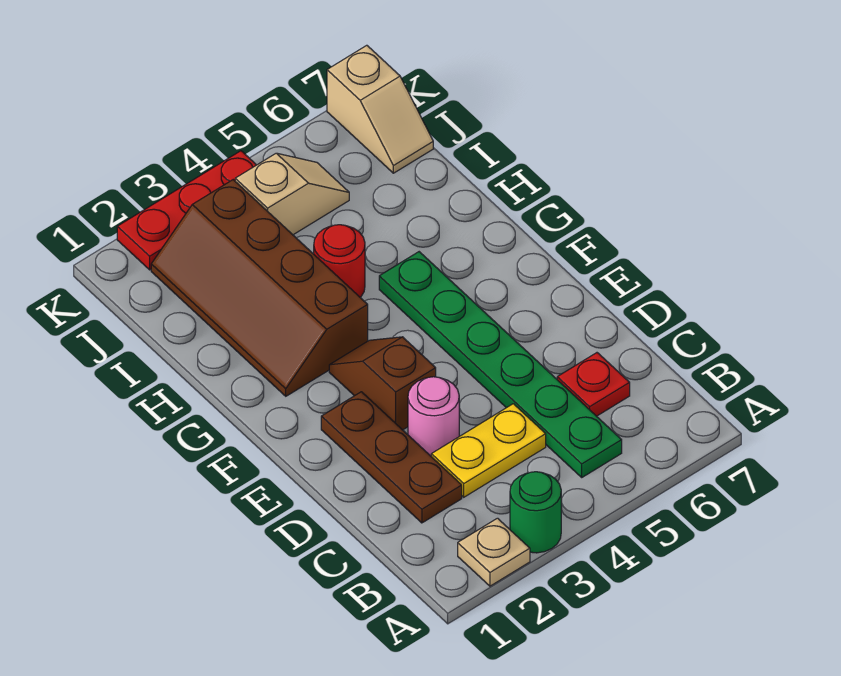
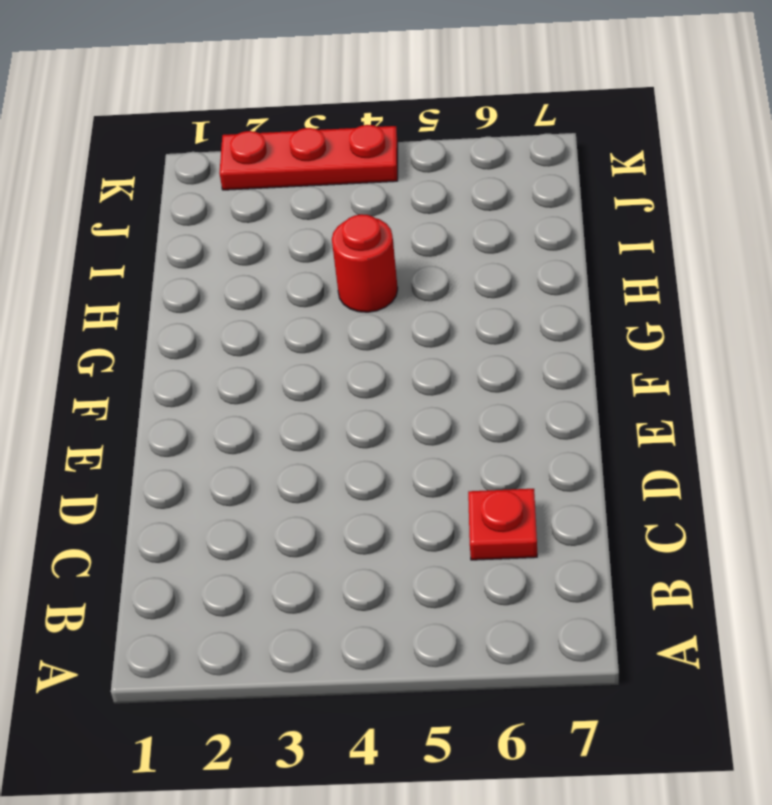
none -> tan 1x1 plate [458,518,530,586]
none -> green 1x1 round brick [510,472,561,553]
none -> green 1x6 plate [379,252,622,477]

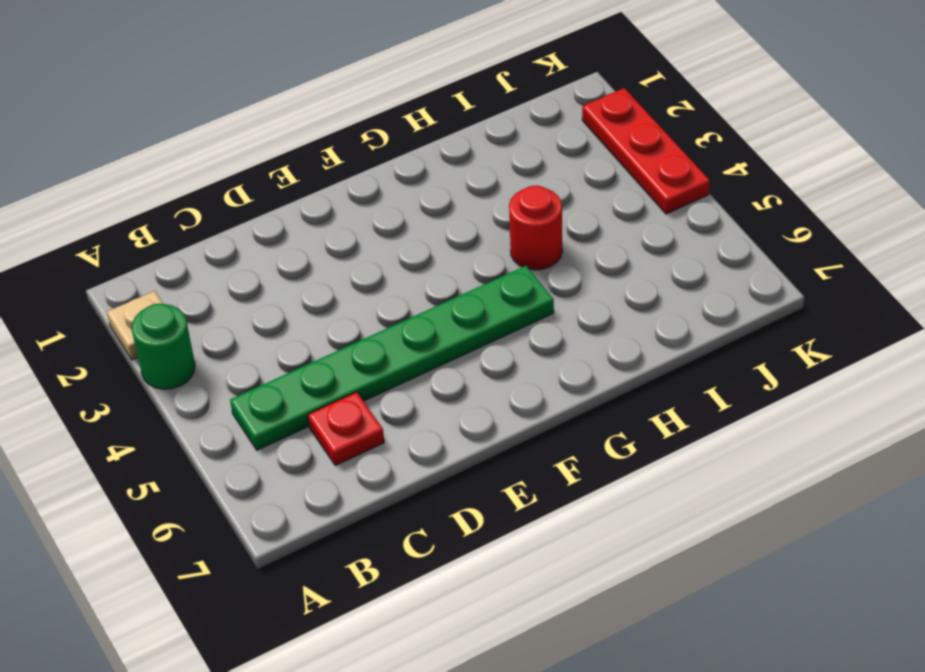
none -> brown 1x3 plate [321,392,462,523]
none -> yellow 1x2 plate [431,404,546,497]
none -> pink 1x1 round brick [408,377,459,456]

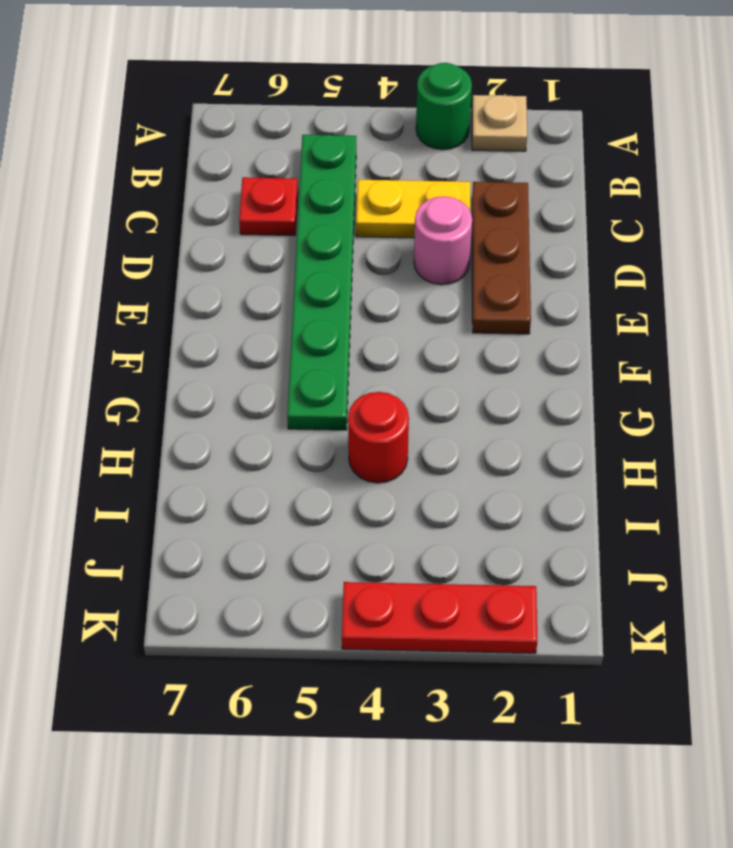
none -> brown 1x2 slope [329,337,436,430]
none -> brown 2x4 slope [151,180,368,396]
none -> tan 1x2 slope [235,153,349,235]

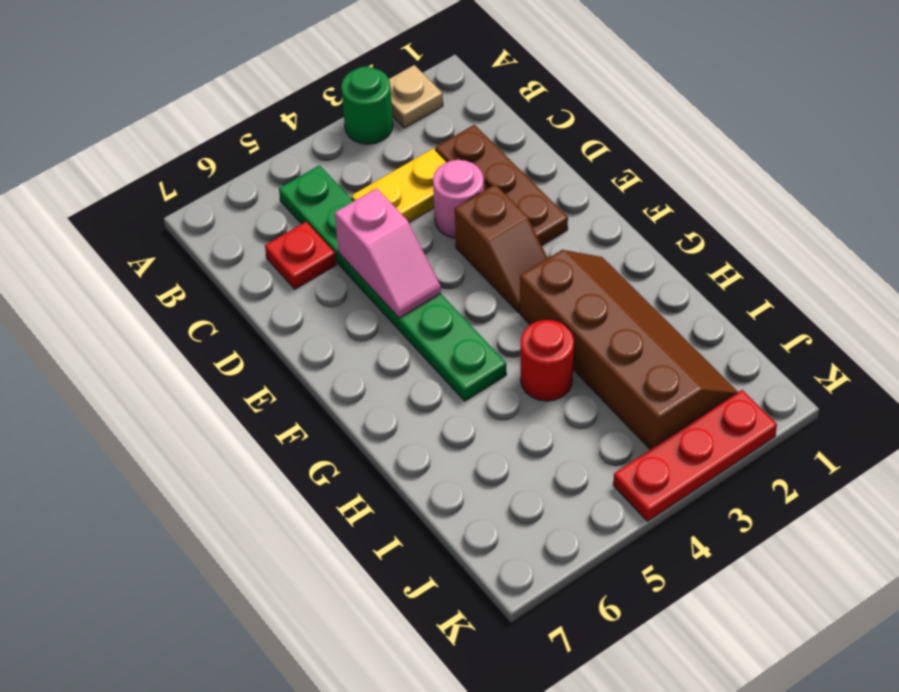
pink 1x2 slope [335,188,441,318] -> none
none -> tan 1x2 slope [235,153,349,235]
none -> tan 1x2 slope [327,45,433,173]

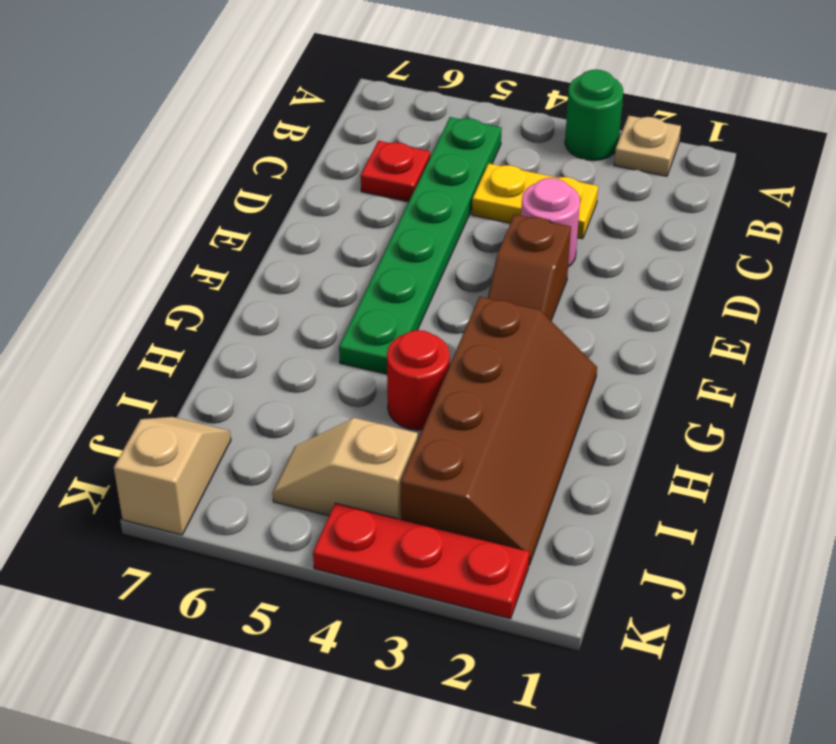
none -> brown 1x3 plate [321,392,462,523]

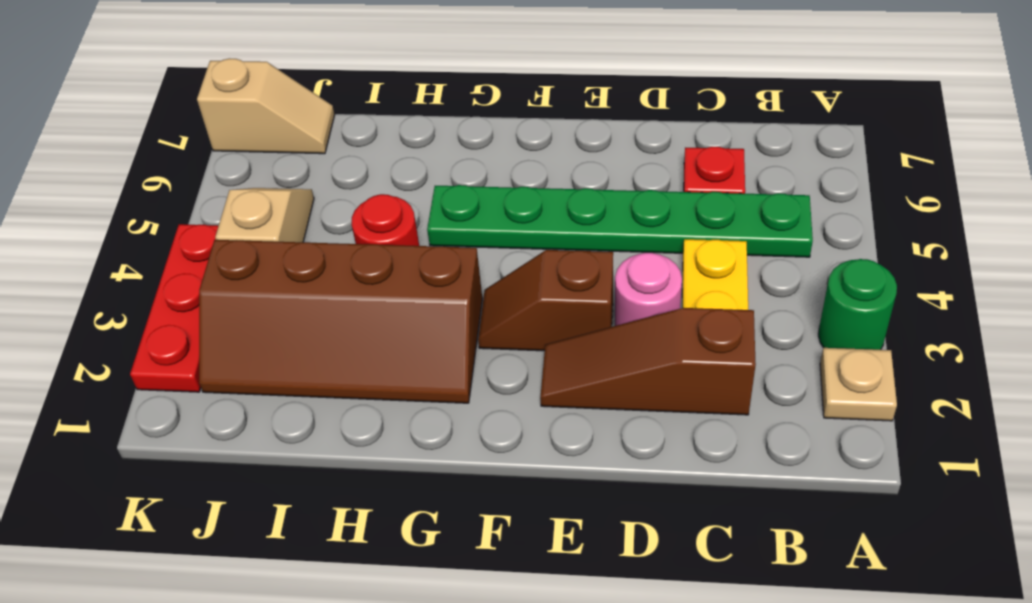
brown 1x3 slope [540,308,756,415] -> brown 1x3 plate [321,392,462,523]

